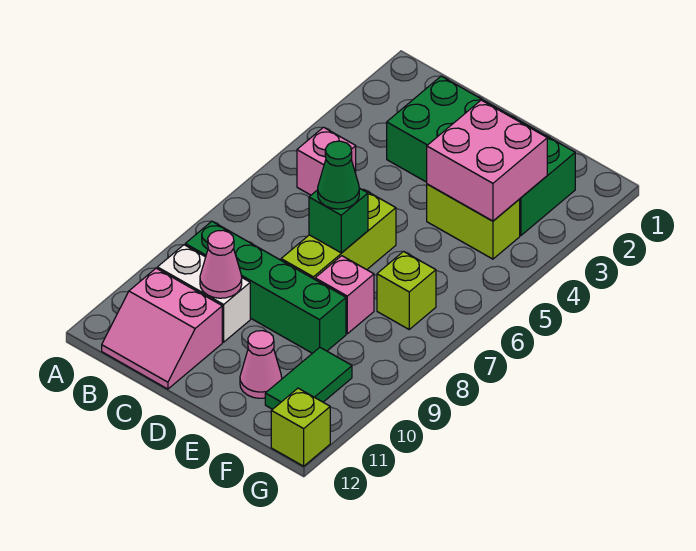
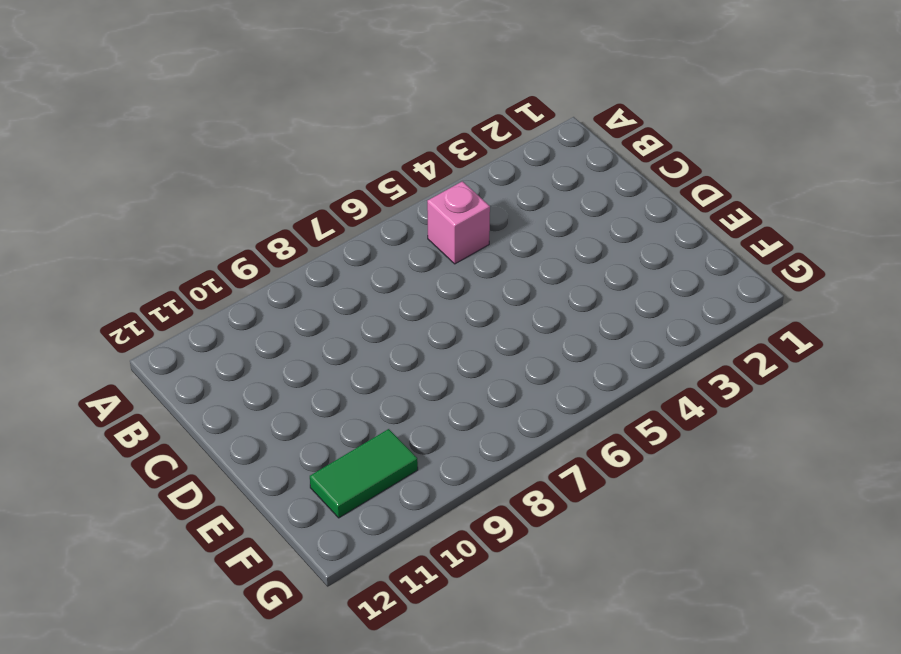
none -> green 1x4 brick [185,221,346,353]
none -> white 1x2 brick [157,245,250,342]
none -> pink 2x2 slope [102,268,222,389]

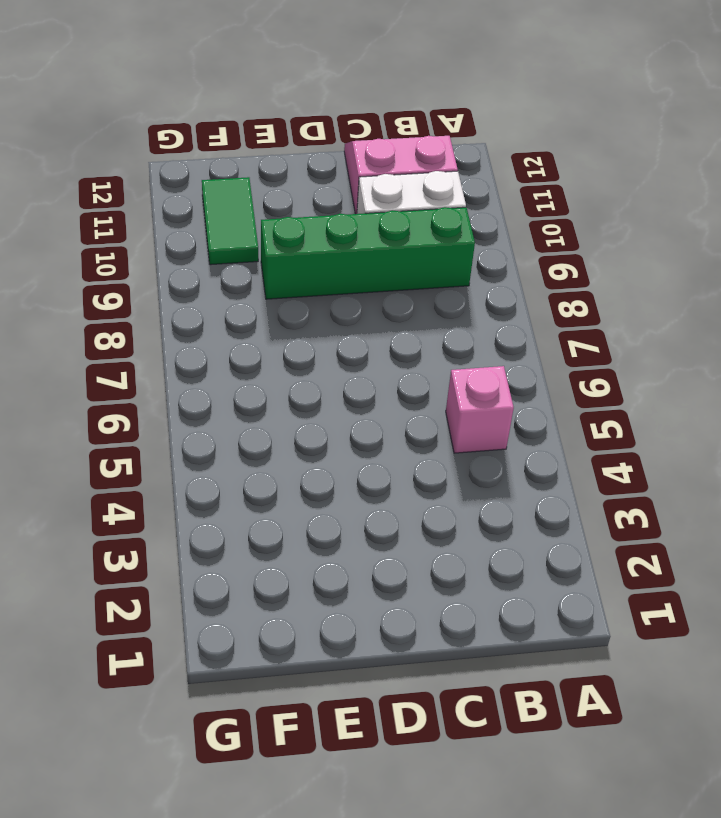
none -> green 2x4 brick [387,76,575,236]
none -> lime 1x3 brick [281,189,396,279]
none -> lime 1x2 brick [427,184,520,259]

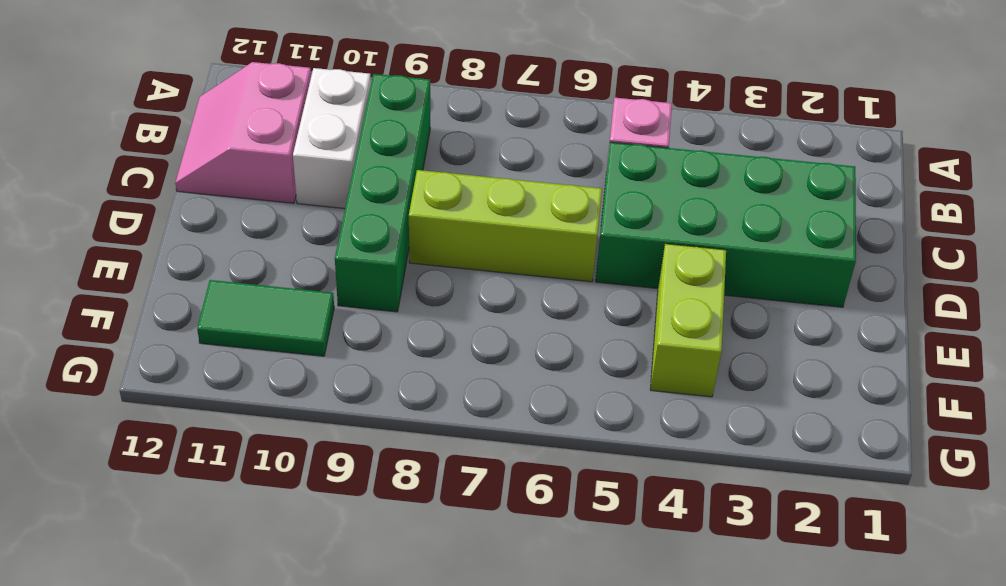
green 2x4 brick [596,142,856,307] -> green 2x4 brick turned to [387,76,575,236]
none -> pink 1x1 brick [315,256,374,334]
none -> pink 1x1 cone [240,331,282,398]
none -> lime 1x1 brick [377,252,436,329]

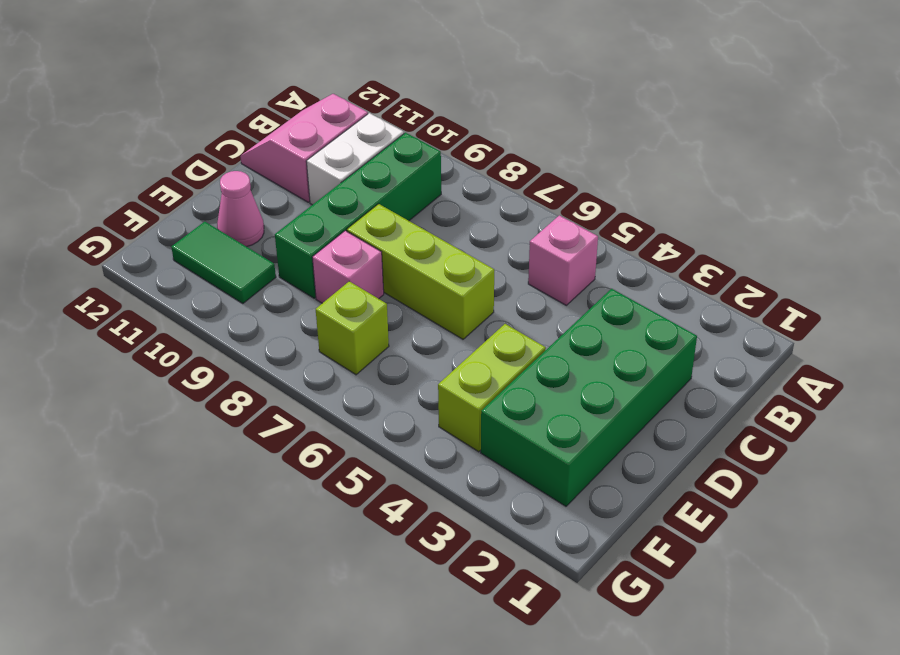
none -> lime 1x1 brick [271,388,330,466]
none -> pink 1x1 cone [200,230,242,298]
none -> green 1x1 brick [309,188,368,253]

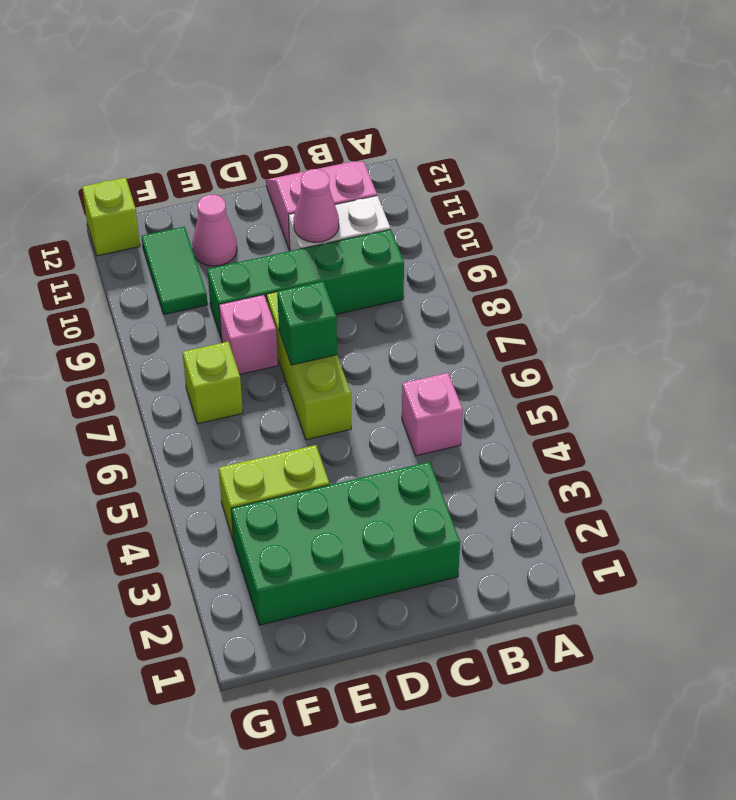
none -> pink 2x2 brick [427,100,547,221]
none -> green 1x1 cone [318,141,359,209]

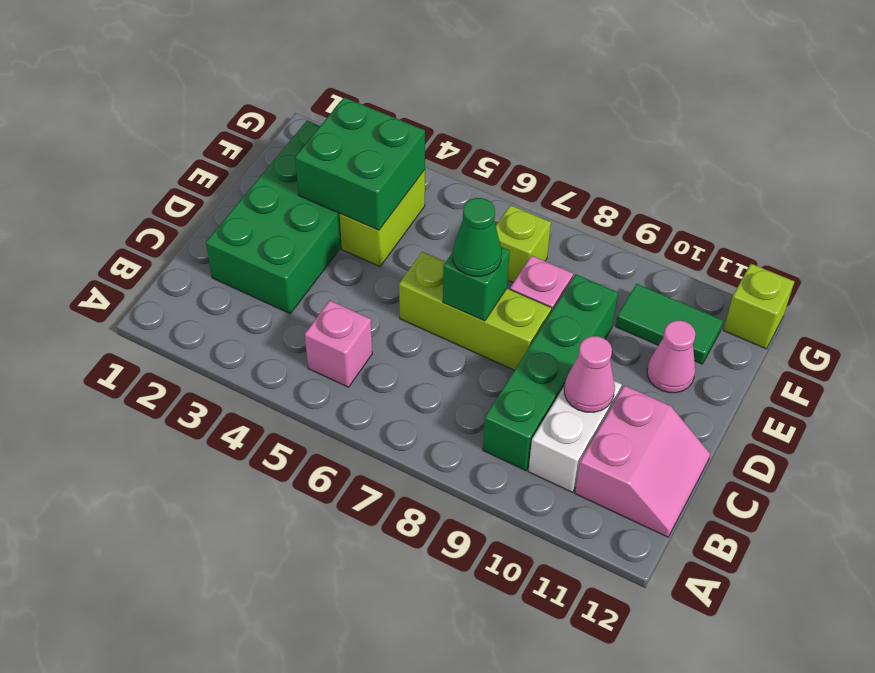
green 2x2 brick [295,97,425,230] -> pink 2x2 brick [427,100,547,221]

